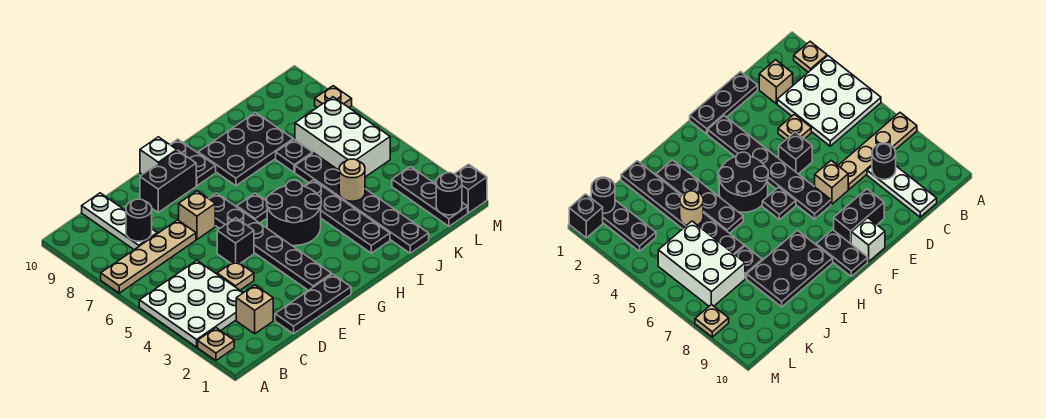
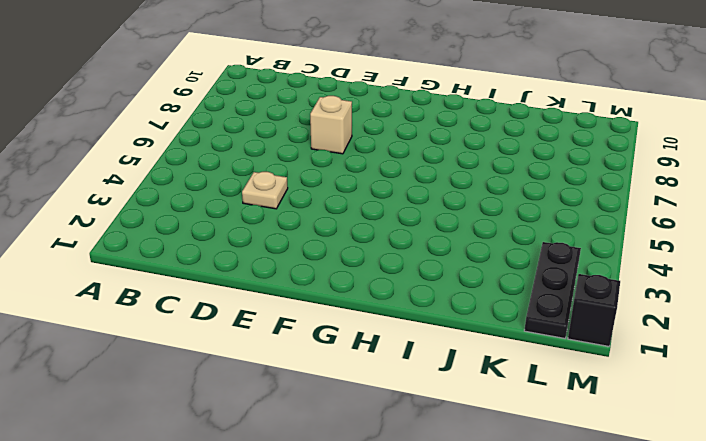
none -> tan 1x1 plate [198,328,234,361]
none -> white 3x3 plate [139,260,243,347]
none -> tan 1x4 plate [101,220,196,293]

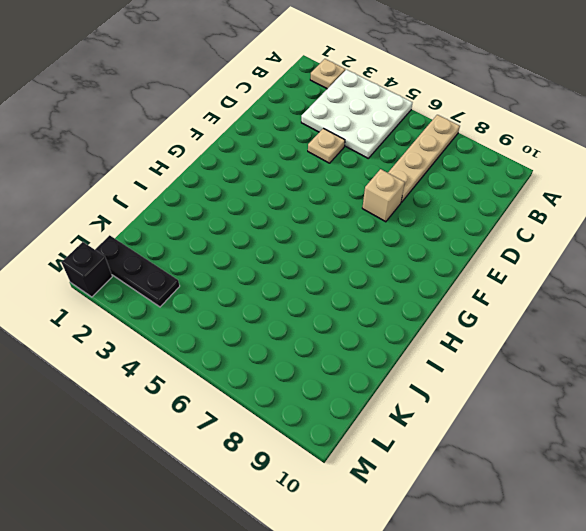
none -> tan 1x1 brick [236,285,273,334]
none -> white 1x3 plate [82,193,157,250]
none -> black 1x3 plate [275,274,351,334]

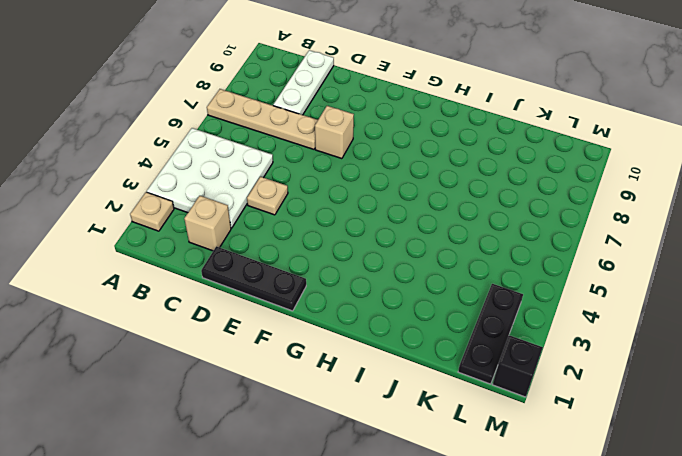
none -> black 1x1 brick [217,218,254,263]
none -> black 1x2 brick [140,150,196,212]
none -> black 1x6 plate [208,193,332,291]

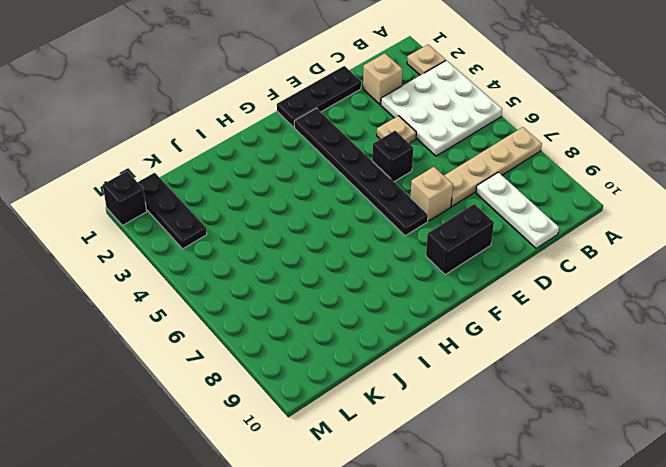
none -> white 1x1 brick [140,137,177,175]
none -> black 2x2 round brick [267,180,321,246]
none -> black 1x1 plate [237,193,268,223]

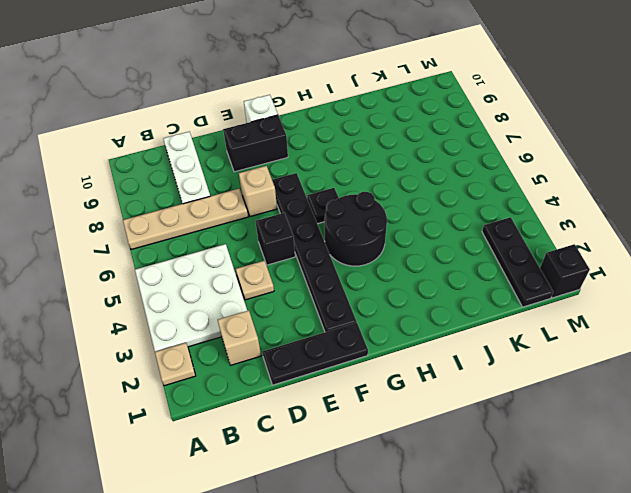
none -> black 1x2 plate [170,139,216,186]
none -> black 2x3 plate [198,113,293,186]
none -> black 1x4 plate [304,180,390,253]

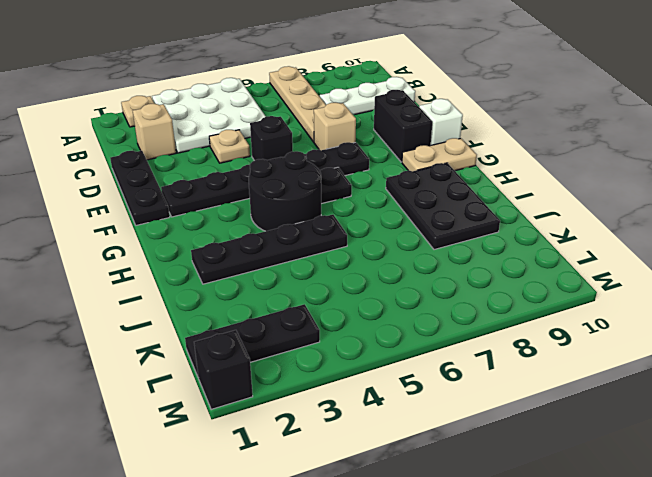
tan 1x2 plate [402,138,477,171] -> black 1x2 plate [170,139,216,186]
none -> black 1x6 plate [295,153,429,253]
none -> black 1x1 plate [276,139,313,172]
none -> white 2x3 brick [295,97,390,177]

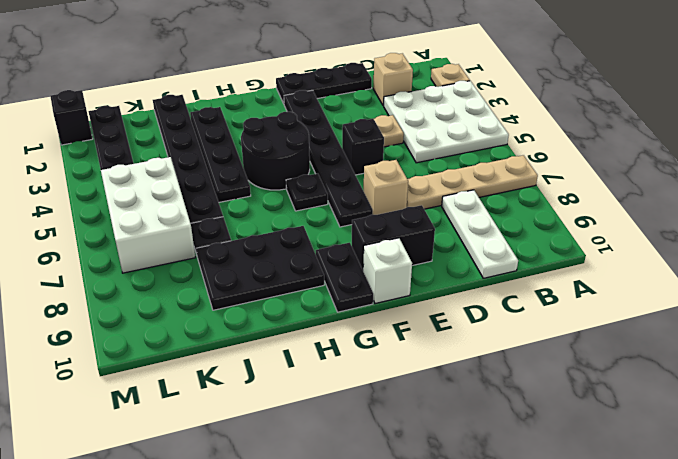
none -> tan 1x1 plate [315,86,352,107]
none -> black 1x1 round brick [126,199,152,241]
none -> tan 1x1 round brick [339,159,365,201]

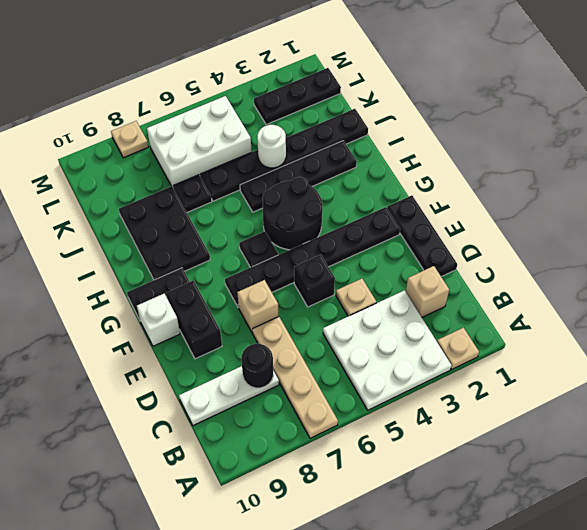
white 1x1 round brick [257,125,286,168] -> tan 1x1 round brick [339,159,365,201]
none -> black 1x1 brick [455,164,487,213]
none -> black 1x1 round brick [436,173,462,215]

